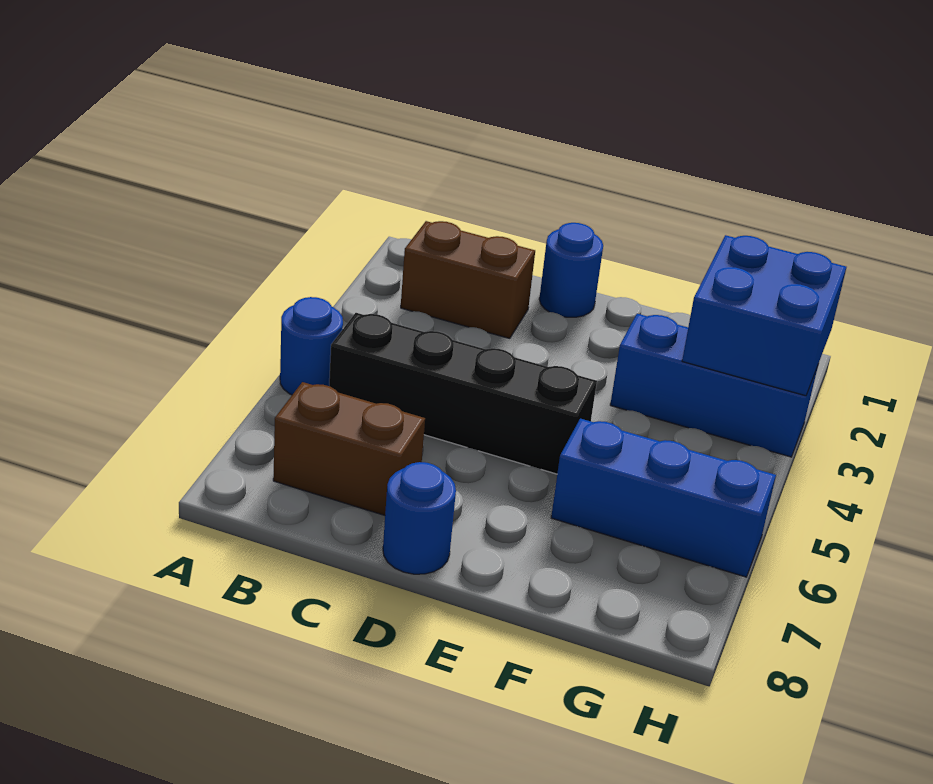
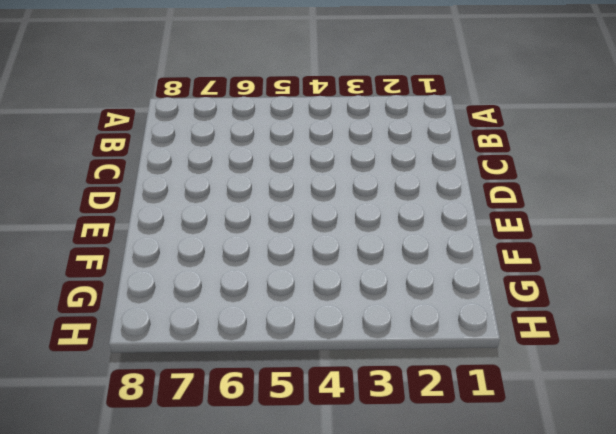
none -> blue 1x1 round brick [280,297,343,395]
none -> brown 1x2 brick [401,221,535,338]

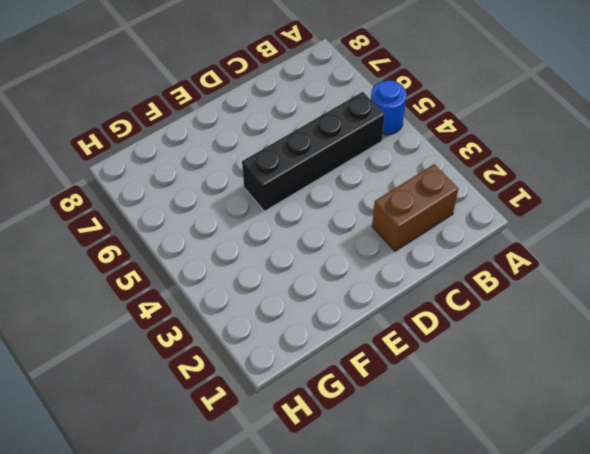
none -> brown 1x2 brick [273,382,425,515]
none -> blue 1x1 round brick [539,223,603,317]

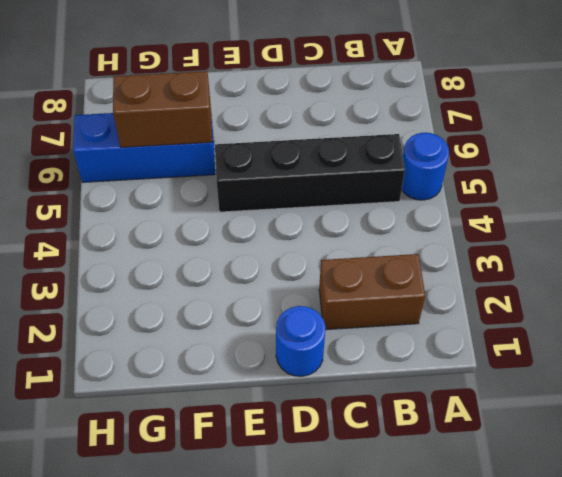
brown 1x2 brick [113,71,212,147] -> brown 1x2 brick moved to [273,382,425,515]
none -> blue 1x1 round brick [383,462,456,574]
none -> blue 1x3 brick [610,314,818,457]

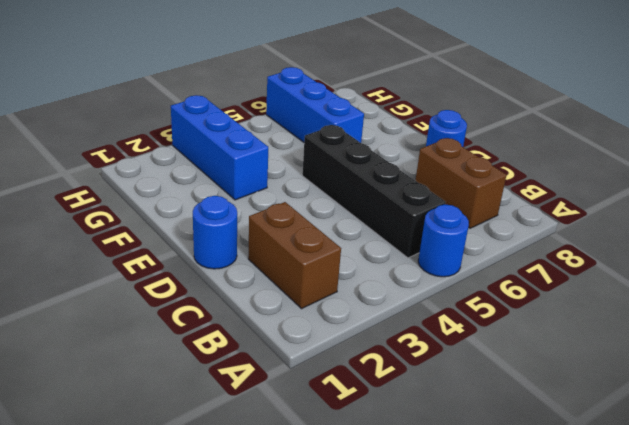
none -> blue 2x2 brick [682,235,846,396]

